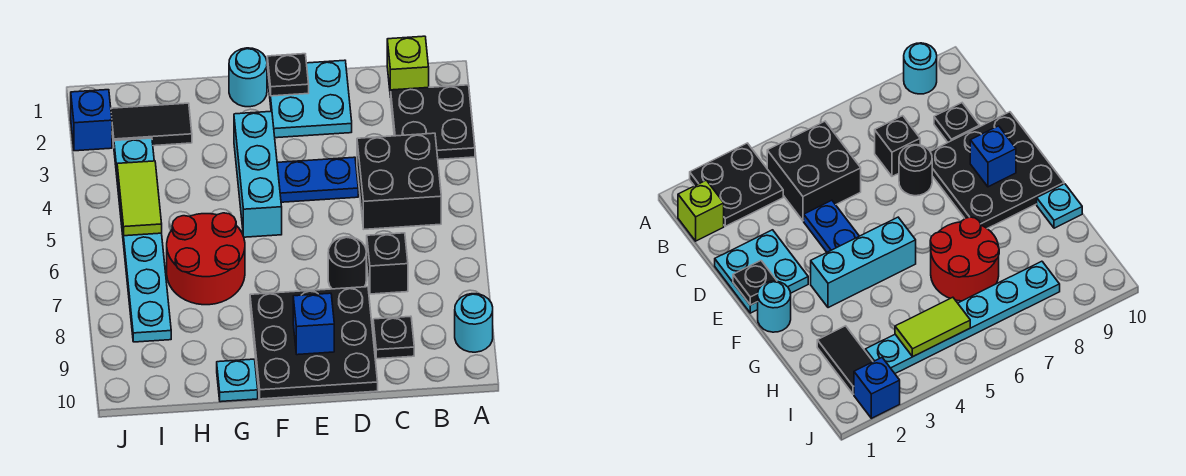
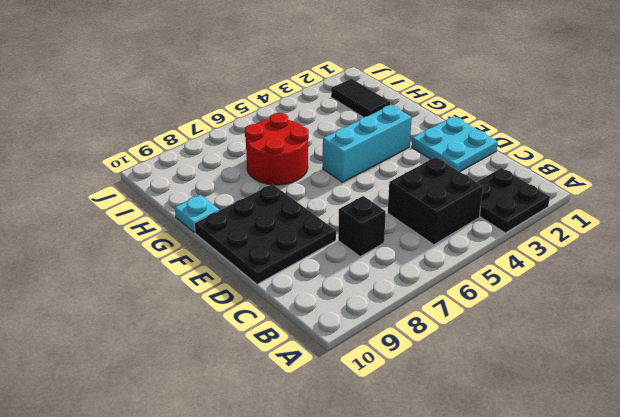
none -> cyan 1x1 round brick [455,294,493,352]
none -> lime 1x1 brick [387,36,429,97]
none -> black 1x1 plate [373,316,414,359]

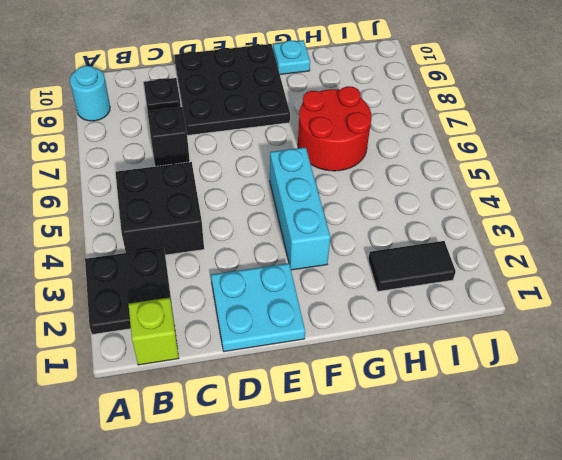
none -> blue 1x2 plate [277,157,358,202]
none -> black 1x1 round brick [328,237,366,289]
none -> cyan 1x1 round brick [229,48,267,107]

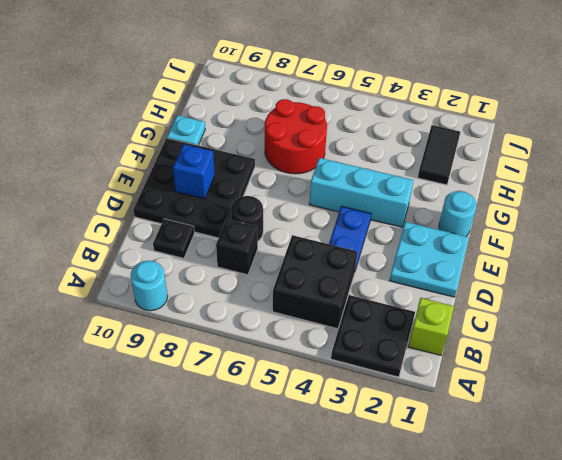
none -> cyan 1x6 plate [114,138,171,342]
none -> blue 1x1 brick [71,90,112,151]
none -> black 1x1 plate [267,54,309,96]

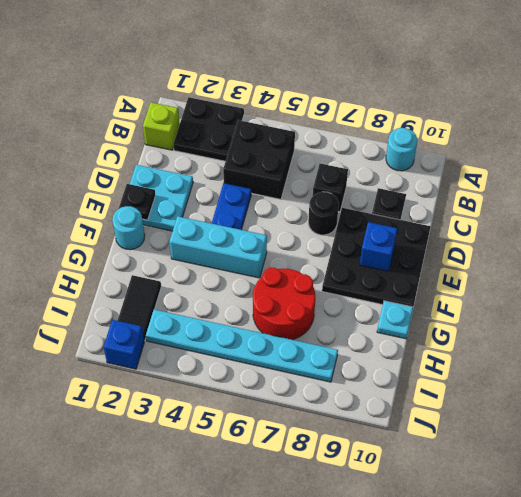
none -> lime 1x2 tile [117,161,162,236]

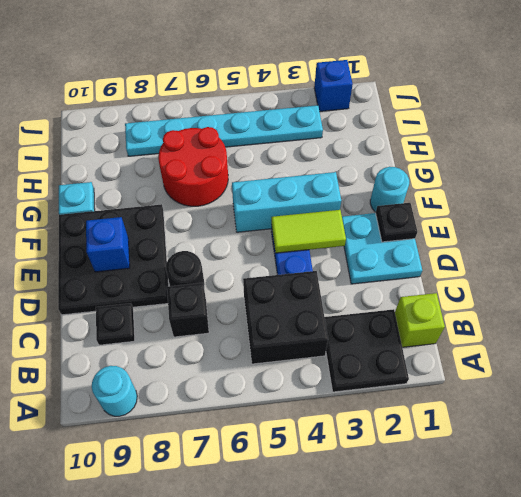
lime 1x2 tile [271,210,346,253] -> lime 1x2 tile moved to [117,161,162,236]
none -> black 1x2 tile [111,103,192,146]

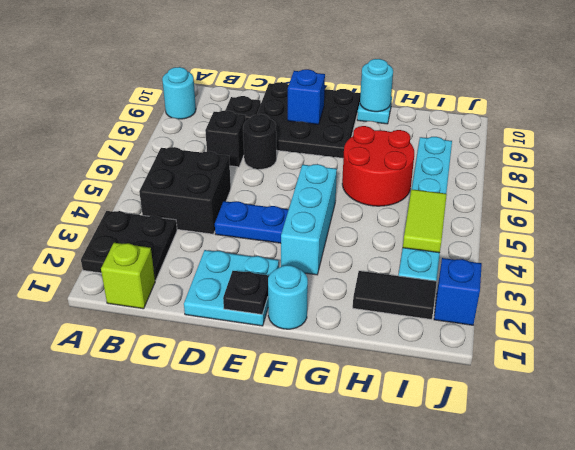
cyan 1x1 round brick [360,59,393,112] -> none

